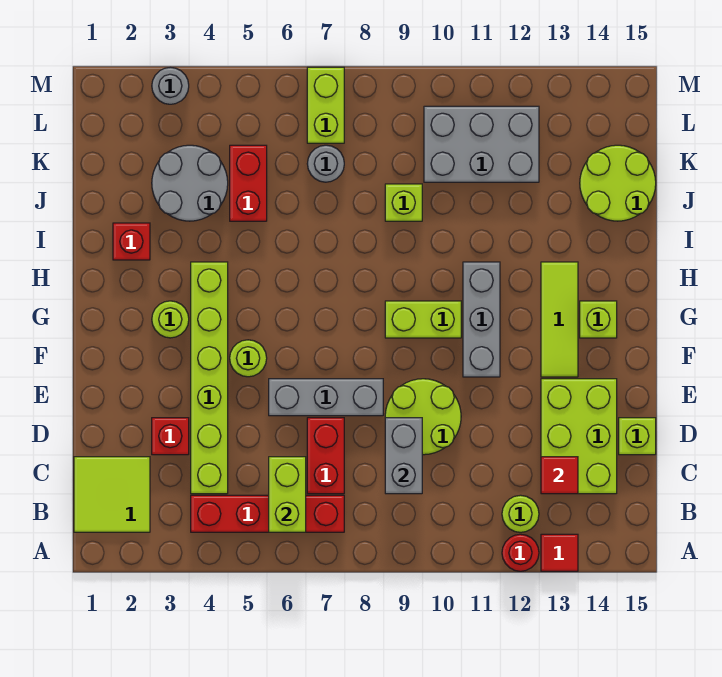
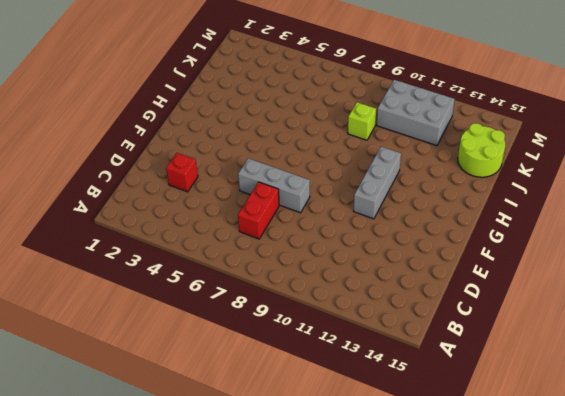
none -> red 1x1 round brick [502,534,539,571]
none -> red 1x1 tile [541,534,578,571]
none -> lime 2x2 tile [74,457,150,532]
none -> red 1x4 brick [191,495,344,532]

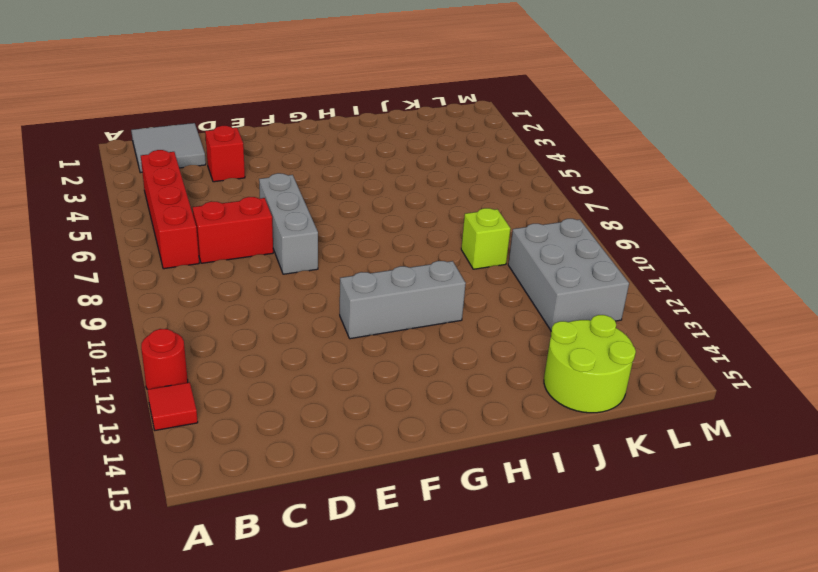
grey 2x2 tile [131,123,206,173] -> lime 2x2 tile [74,457,150,532]
none -> lime 1x1 round brick [502,495,539,532]
none -> lime 1x6 brick [191,262,228,494]
none -> lime 2x3 brick [541,379,617,494]
none -> lime 2x2 round brick [385,379,461,455]

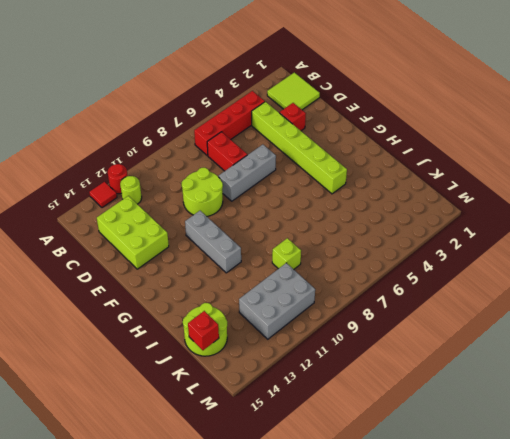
red 1x1 brick [188,311,219,350] -> red 1x1 brick moved to [113,223,150,260]
none -> lime 1x1 brick [619,418,656,455]
none -> lime 1x1 round brick [230,340,267,377]
none -> lime 1x3 tile [541,262,578,377]
none -> lime 1x1 round brick [152,301,189,338]

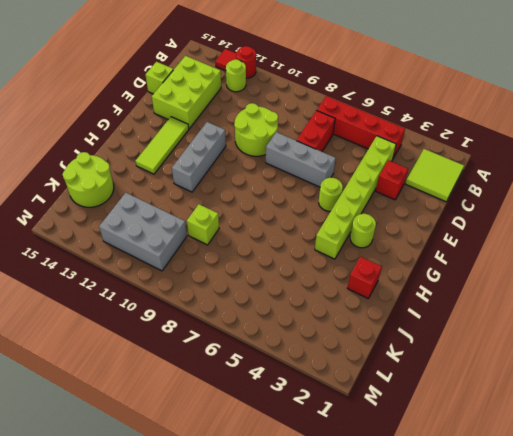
none -> lime 1x2 brick [385,301,461,338]
none -> lime 1x1 brick [580,301,617,338]
none -> grey 2x2 round brick [152,145,228,221]
none -> red 1x2 brick [230,145,267,221]

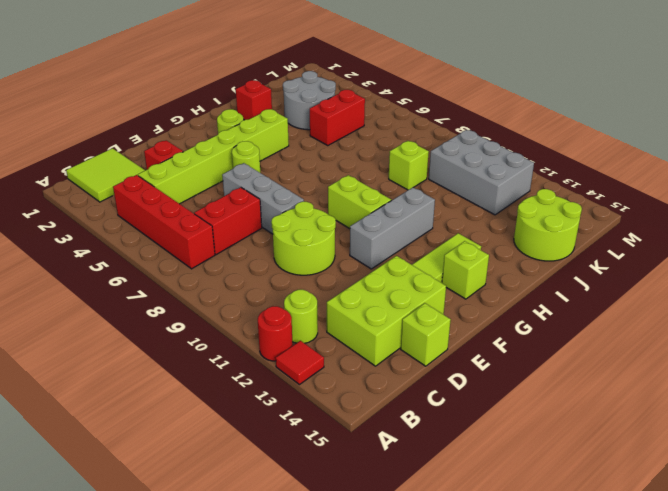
none -> grey 1x1 round brick [307,145,344,182]
none -> lime 1x2 brick [307,67,344,143]
none -> grey 1x1 round brick [152,67,189,104]
none -> lime 1x2 brick [269,457,306,532]

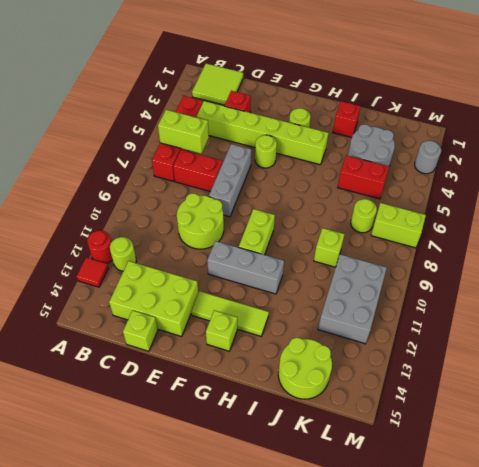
lime 1x1 round brick [351,199,377,233] -> grey 1x1 round brick [307,145,344,182]
none -> grey 1x2 brick [385,418,422,494]
none -> red 1x1 tile [541,457,578,494]

